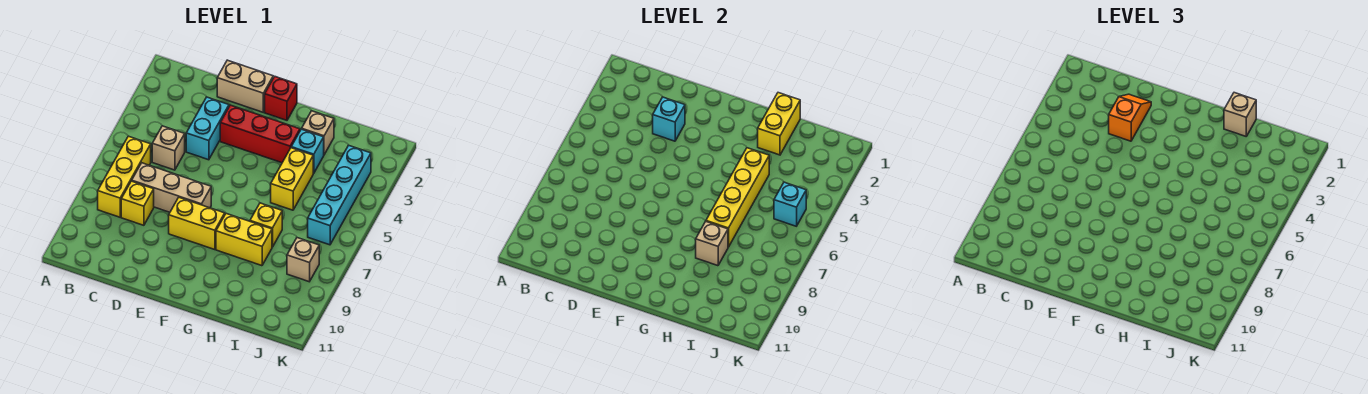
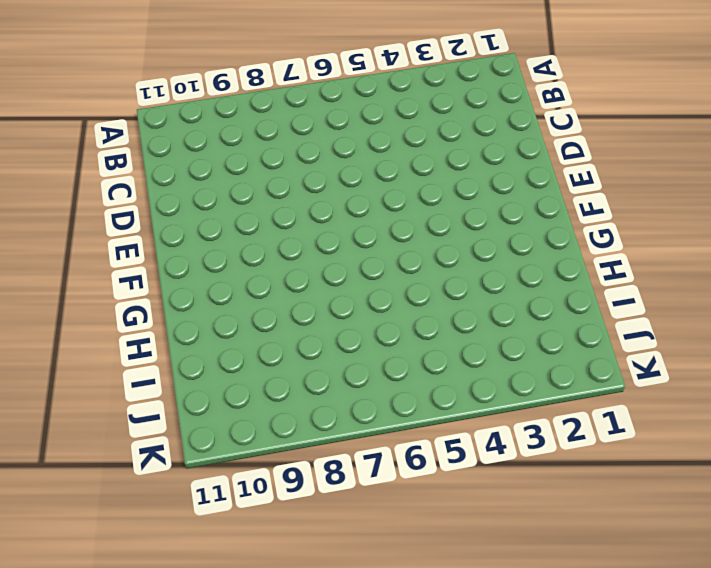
none -> yellow 1x3 brick [98,136,151,217]
none -> tan 1x1 brick [152,126,185,170]
none -> tan 1x3 brick [132,163,211,212]

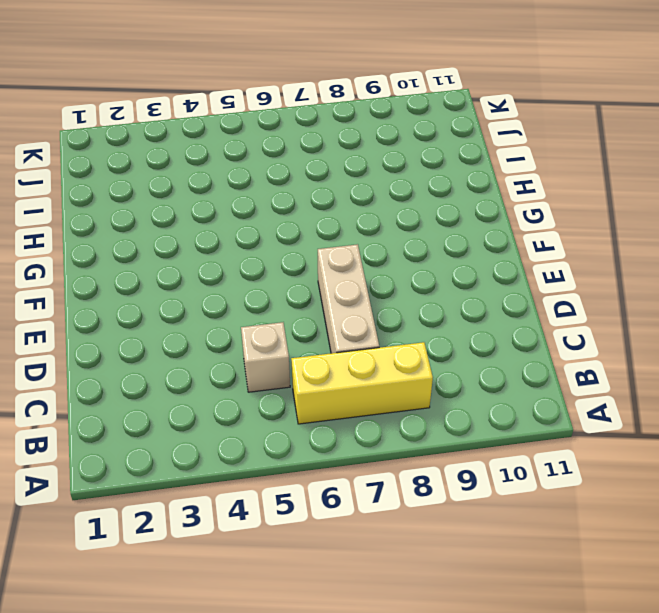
none -> yellow 1x1 brick [121,181,154,225]
none -> tan 1x2 brick [217,60,273,112]
none -> cyan 1x2 brick [186,97,229,160]

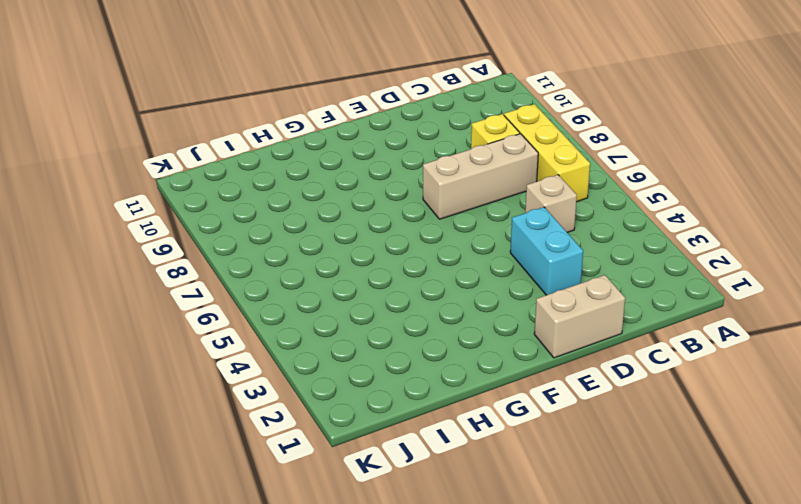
none -> red 1x3 brick [220,105,300,163]
none -> yellow 1x2 brick [169,198,225,250]
none -> red 1x1 brick [265,76,297,120]

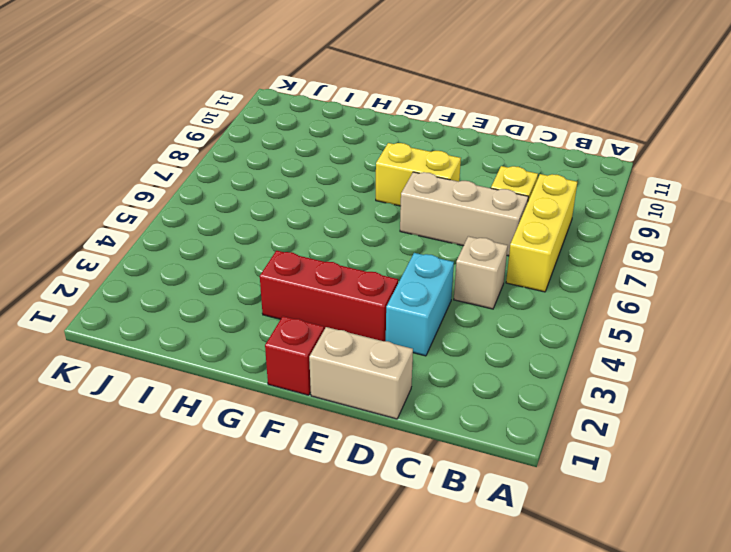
none -> yellow 1x2 brick [216,214,272,266]
none -> tan 1x1 brick [302,111,334,155]
none -> cyan 1x1 brick [291,129,324,174]

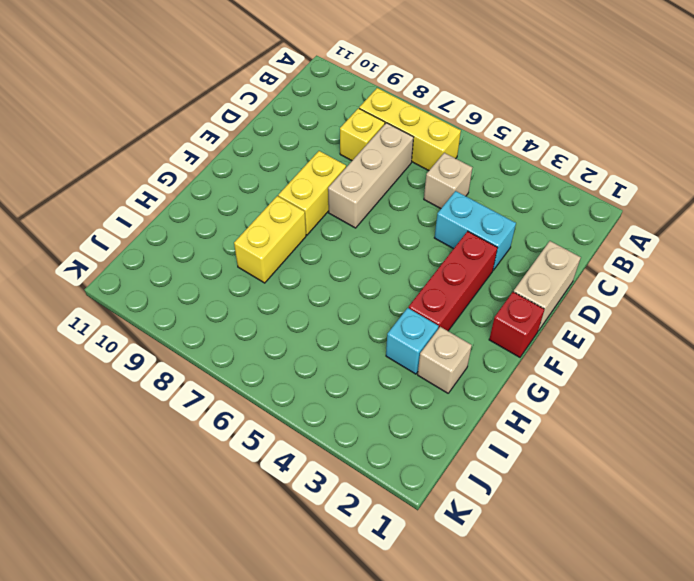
none -> yellow 1x2 brick [271,148,313,210]
none -> yellow 1x1 brick [250,203,282,247]
none -> cyan 1x4 brick [308,145,371,245]

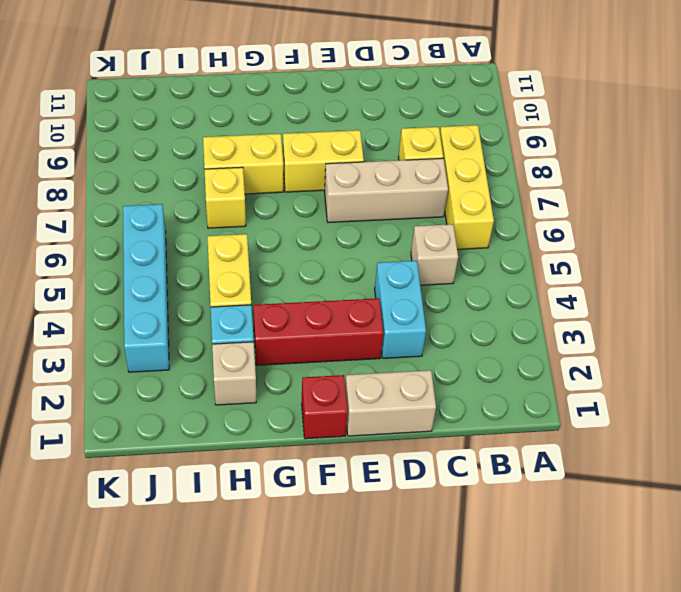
none -> tan 1x1 brick [287,238,319,282]
none -> cyan 1x1 brick [653,97,685,141]
none -> yellow 1x2 brick [758,93,800,155]

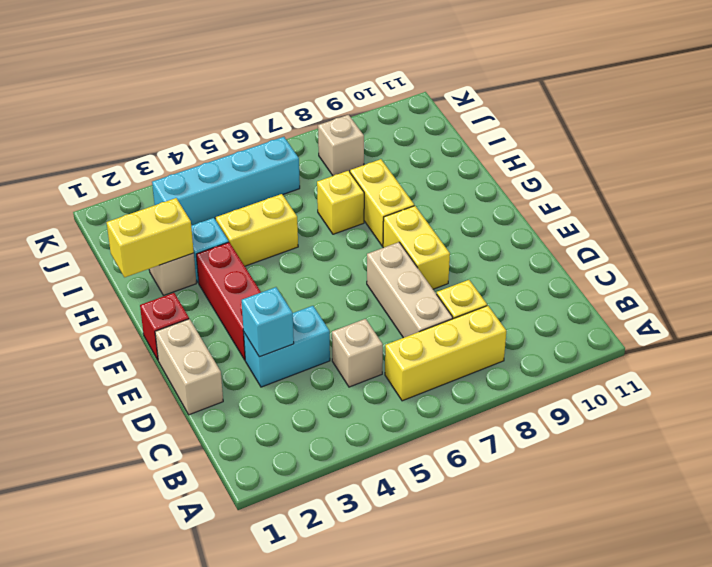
none -> yellow 1x4 brick [706,148,769,247]
none -> tan 1x1 brick [696,221,728,266]
none -> cyan 1x1 brick [774,182,806,226]

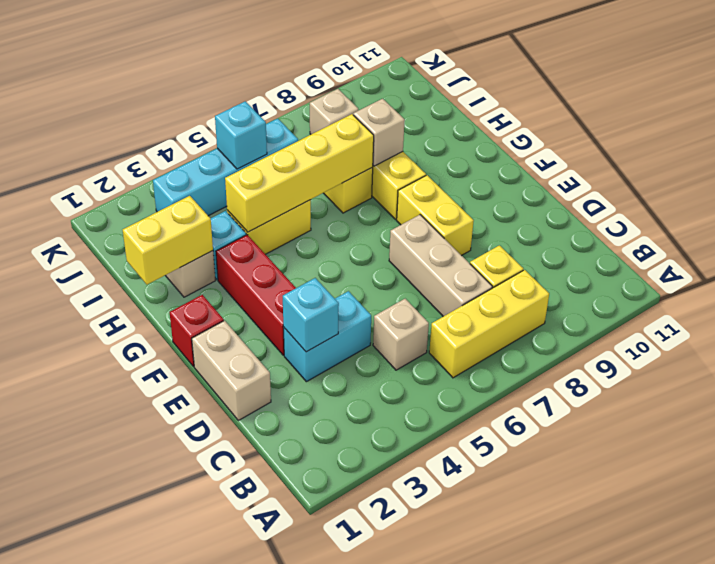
none -> orange 1x2 slope [1109,94,1151,141]
none -> tan 1x1 brick [1224,93,1256,136]

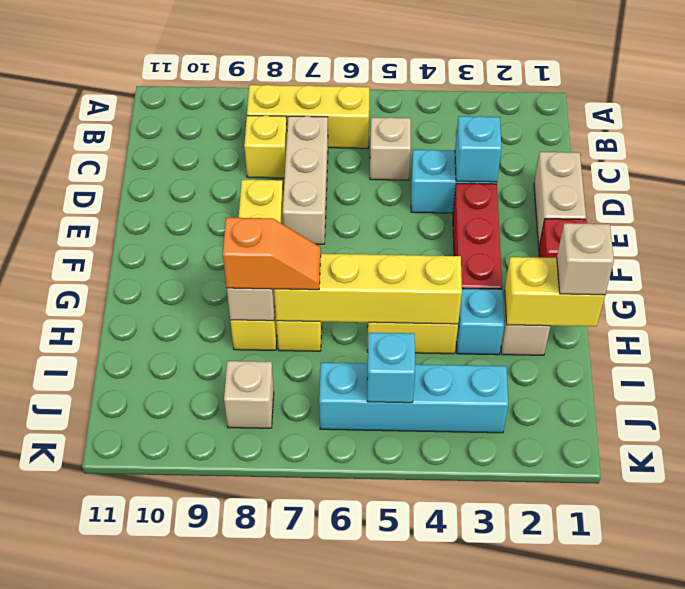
orange 1x2 slope [223,218,321,290] -> orange 1x2 slope moved to [1109,94,1151,141]

